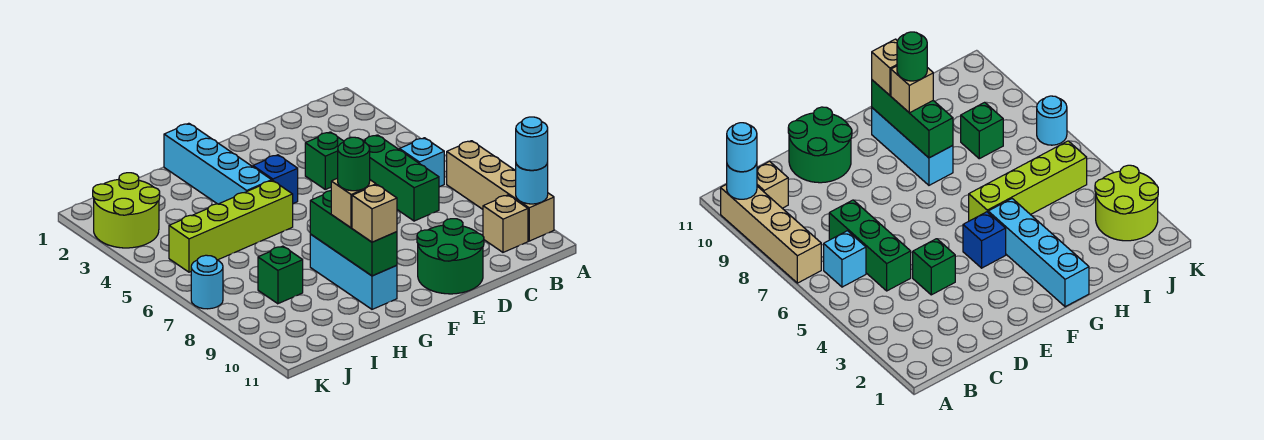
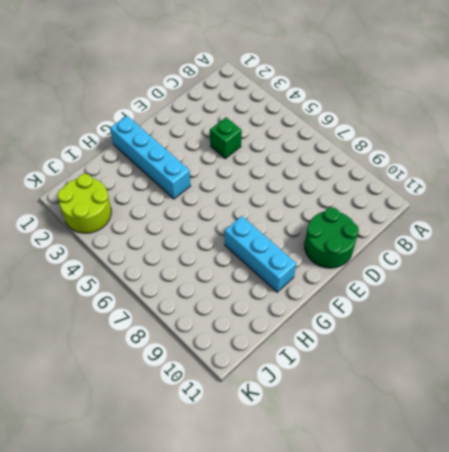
none -> tan 1x4 brick [447,141,554,241]
none -> cyan 1x1 brick [400,138,444,187]
none -> tan 1x1 brick [483,195,528,252]

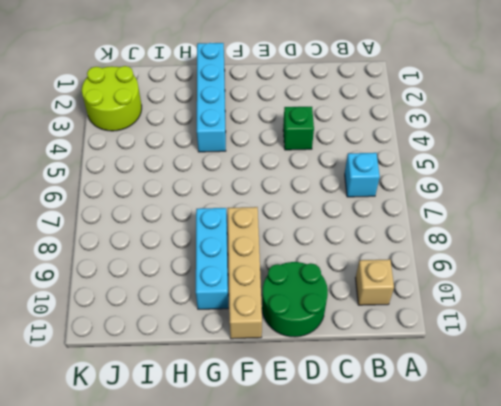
tan 1x4 brick [228,207,262,339] -> tan 1x4 brick moved to [447,141,554,241]
none -> green 1x3 brick [363,135,439,221]
none -> blue 1x1 brick [253,155,298,204]
none -> lime 1x4 brick [169,181,293,272]

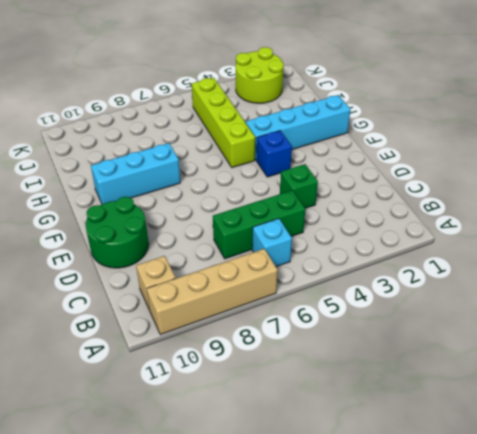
none -> green 1x1 brick [258,246,303,304]
none -> cyan 1x1 round brick [191,255,223,309]
none -> cyan 1x1 round brick [516,163,548,204]

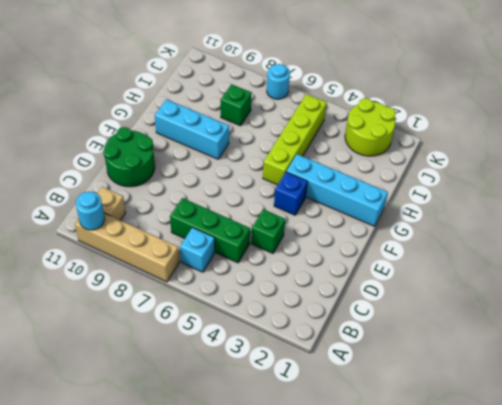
none -> green 1x3 brick [310,191,397,276]
none -> cyan 1x1 round brick [516,117,548,170]
none -> tan 1x1 brick [331,178,376,228]

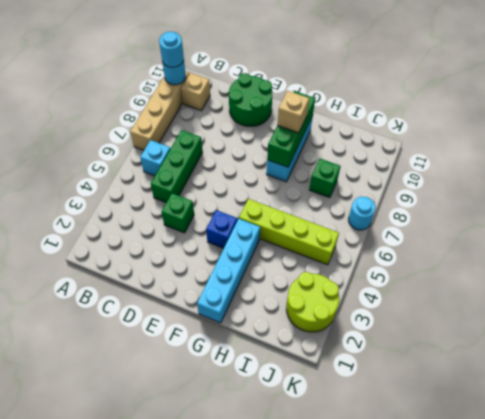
none -> tan 1x1 brick [352,185,397,242]
none -> green 1x1 round brick [338,137,370,191]

